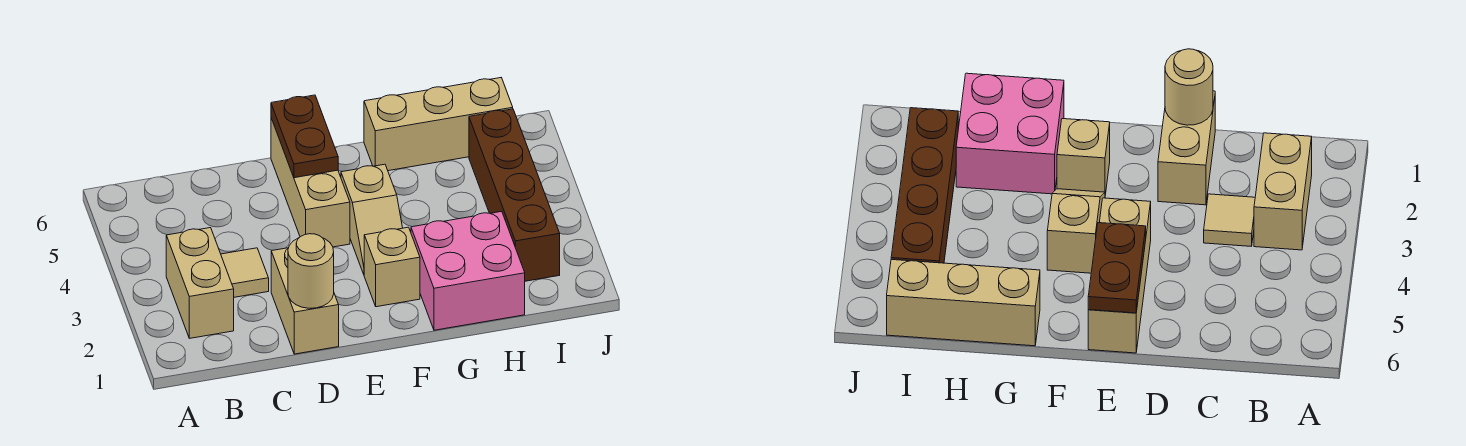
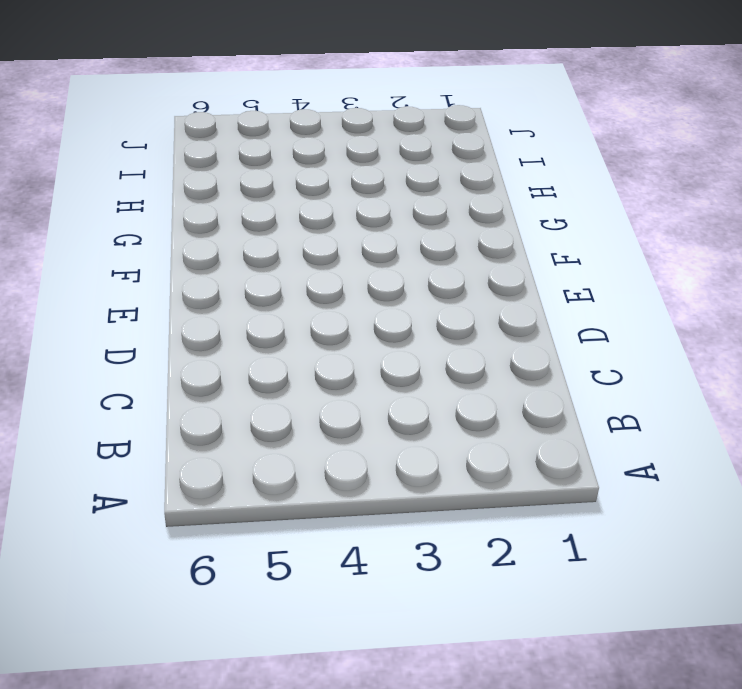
none -> tan 1x2 brick [166,228,234,338]
none -> tan 1x1 tile [221,248,269,297]

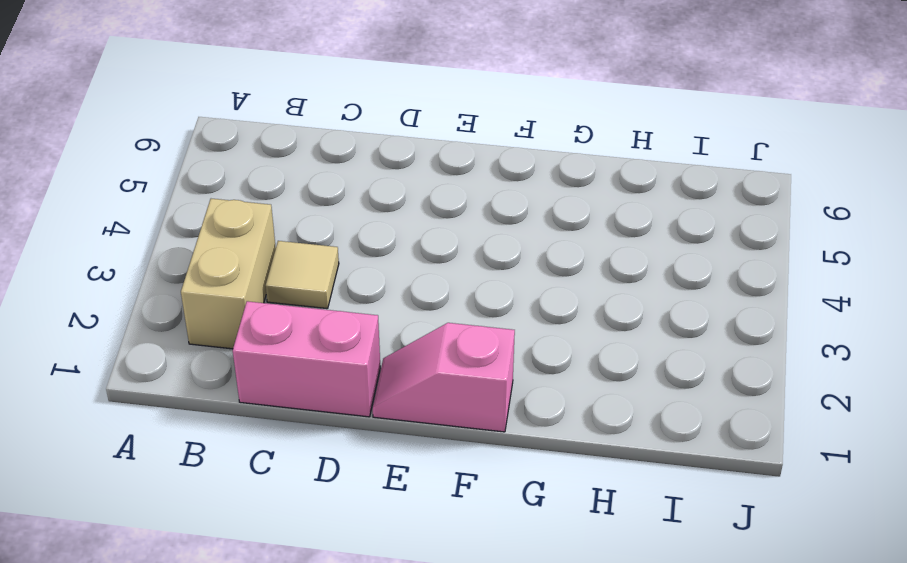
pink 1x2 brick [233,301,380,417] -> tan 1x2 brick [271,248,339,354]
pink 1x2 slope [373,323,515,432] -> none
none -> tan 1x3 brick [271,118,350,247]
none -> tan 1x1 brick [364,227,420,307]

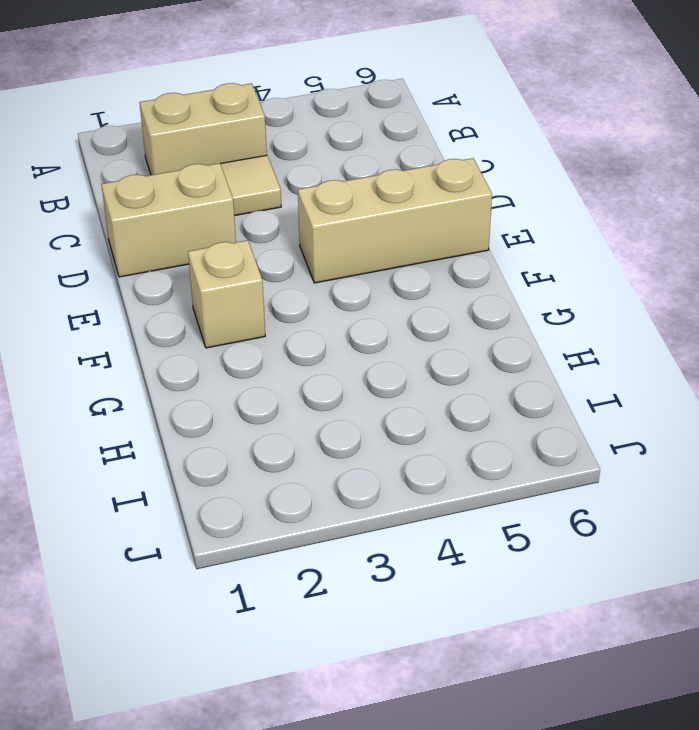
none -> tan 1x2 slope [341,164,403,274]
none -> pink 2x2 brick [411,211,525,330]

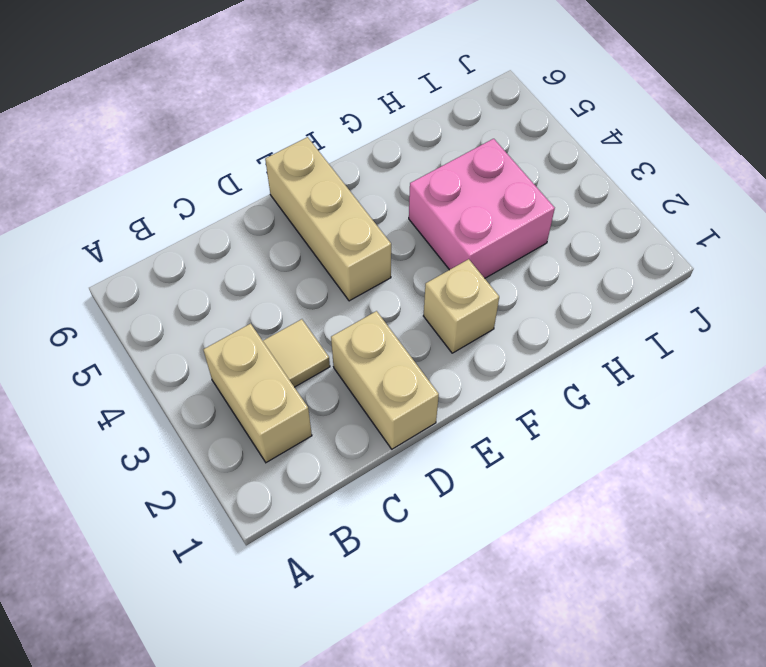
pink 2x2 brick [409,139,555,278] -> pink 2x2 brick moved to [411,211,525,330]
none -> tan 1x2 slope [341,164,403,274]
none -> tan 1x3 brick [364,78,513,171]

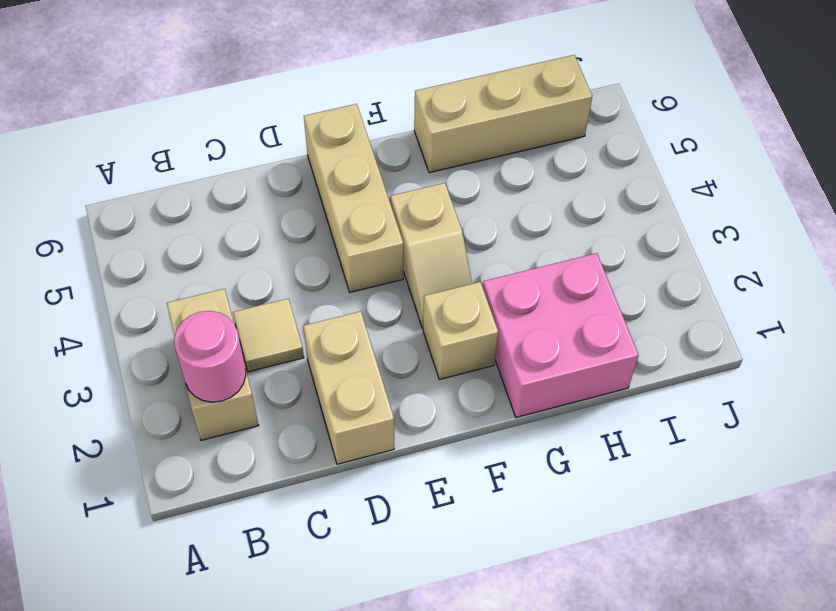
pink 1x1 round brick [174,311,246,402] -> none
none -> brown 1x4 brick [469,109,560,281]
none -> tan 1x1 round brick [288,234,334,308]

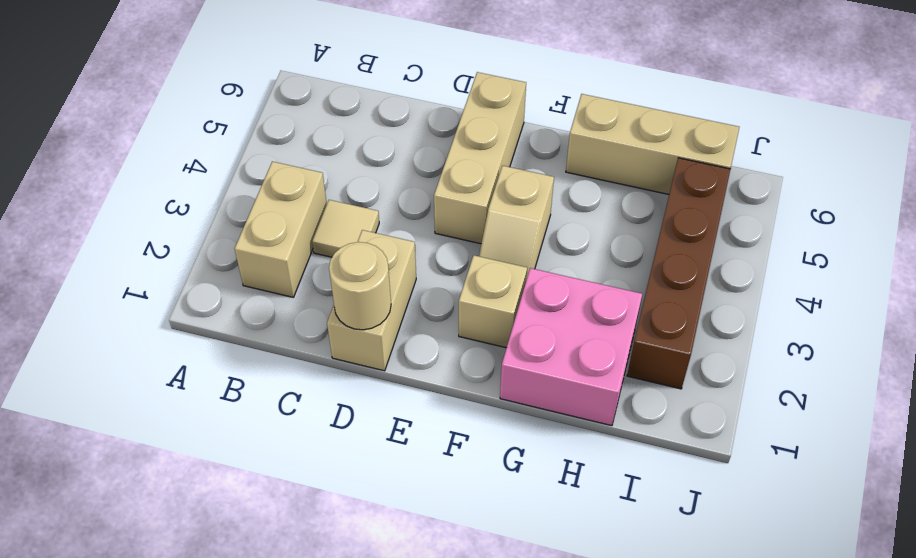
none -> brown 1x2 plate [271,95,338,178]

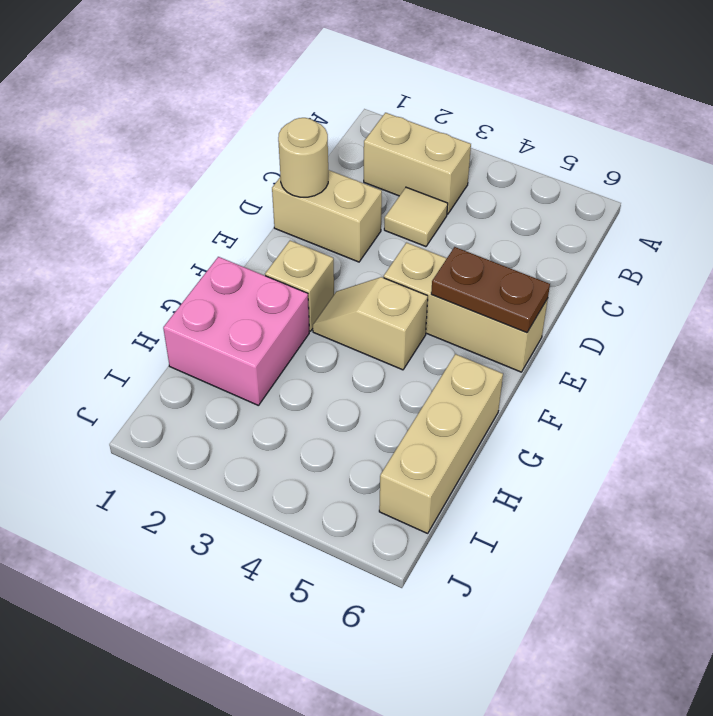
none -> brown 1x4 brick [469,109,560,281]

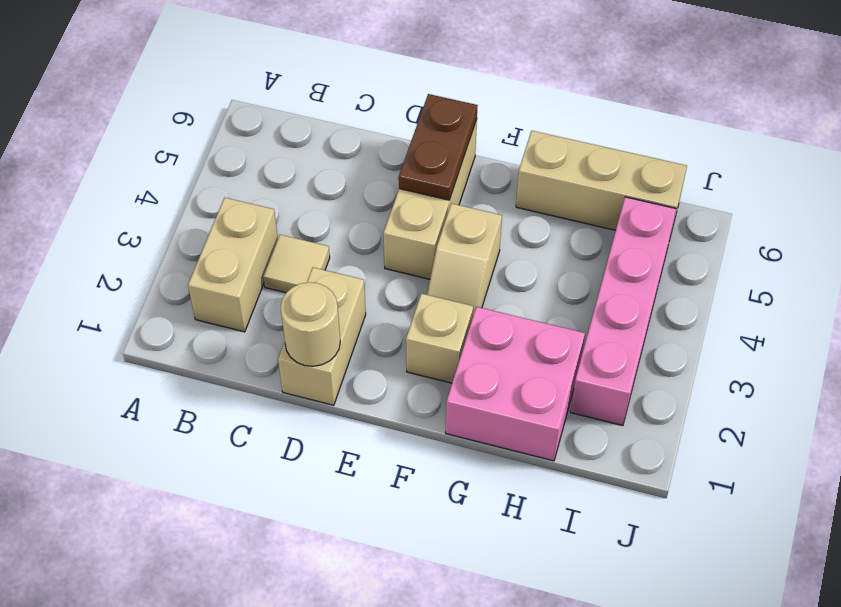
pink 1x4 brick [570,197,676,426] -> brown 1x4 brick [469,109,560,281]

